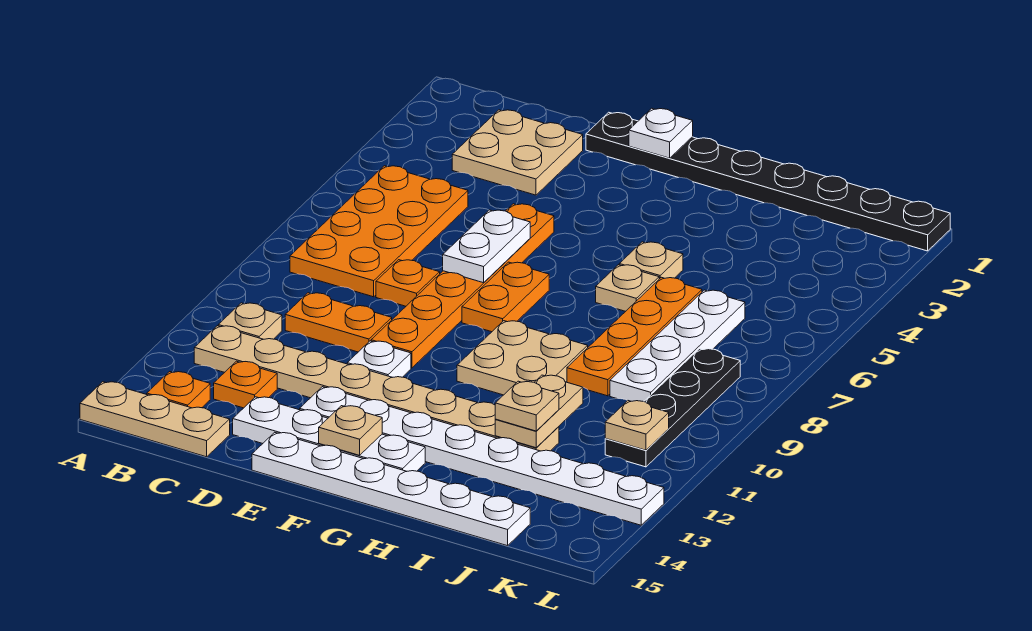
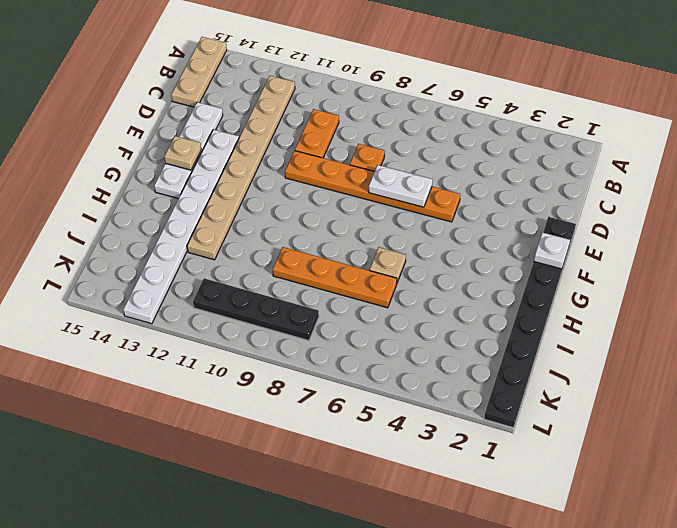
none -> orange 2x4 plate [290,166,468,297]
none -> tan 1x1 plate [218,303,282,339]
none -> orange 1x1 plate [147,372,210,408]

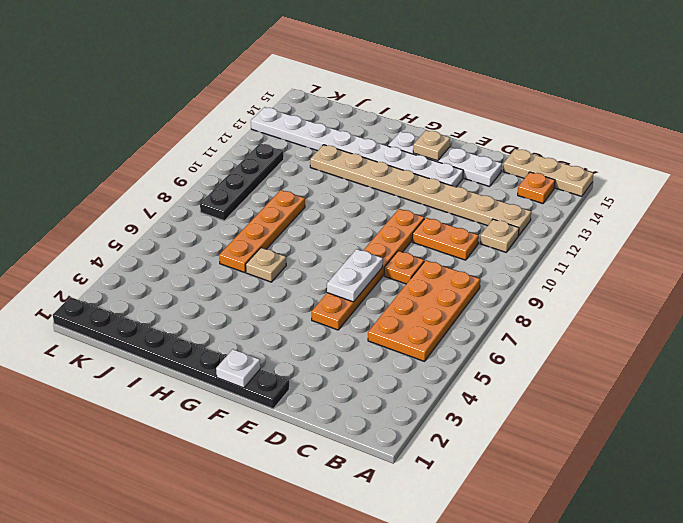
none -> tan 2x2 plate [452,110,583,195]
none -> orange 1x1 plate [214,361,277,408]
none -> white 1x1 plate [347,341,411,377]

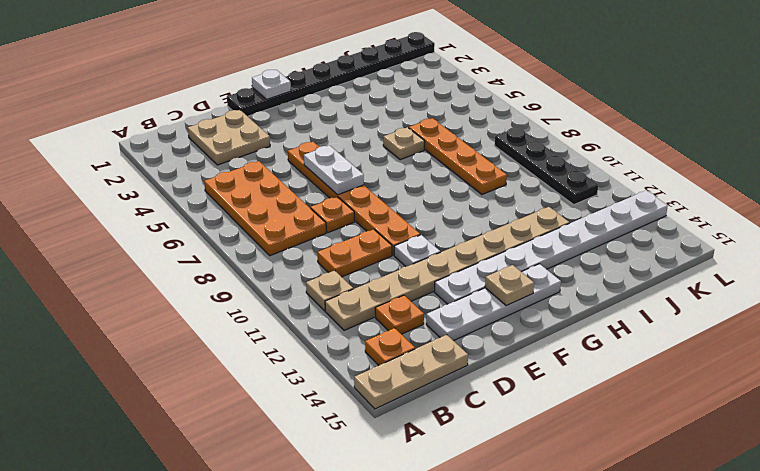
none -> white 1x6 plate [252,432,530,546]
none -> orange 1x2 plate [462,262,549,332]
none -> tan 2x2 plate [457,321,588,395]

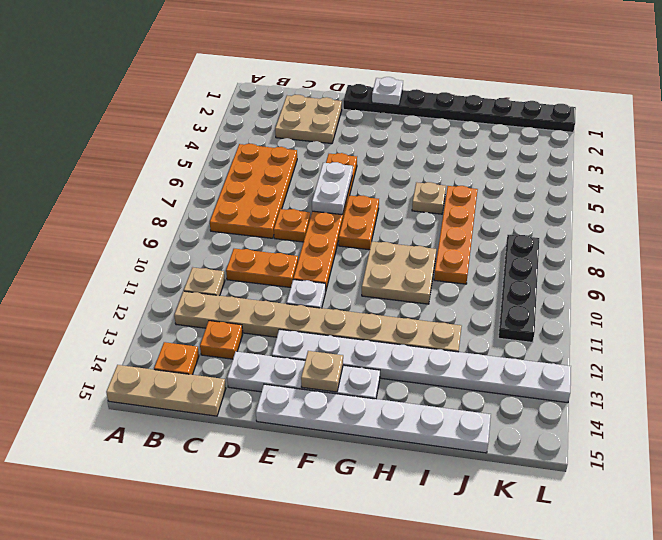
none -> tan 1x1 plate [619,242,683,279]
none -> white 1x4 plate [610,290,745,402]
none -> tan 1x2 plate [495,375,583,448]

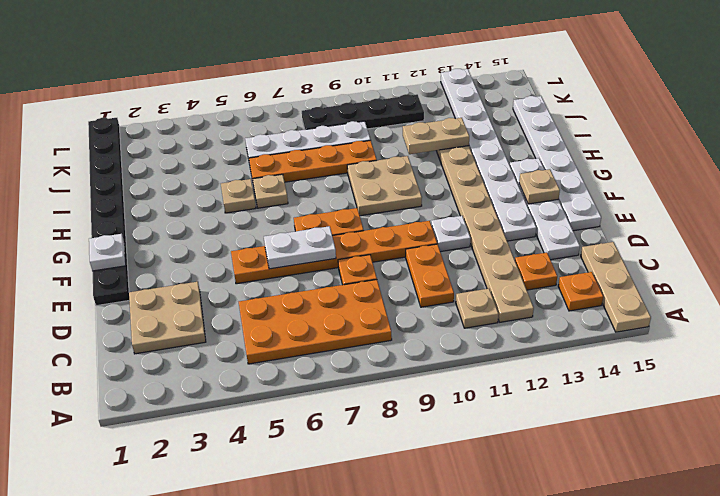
none -> tan 1x1 plate [605,401,669,450]
none -> tan 1x1 plate [495,381,559,431]

